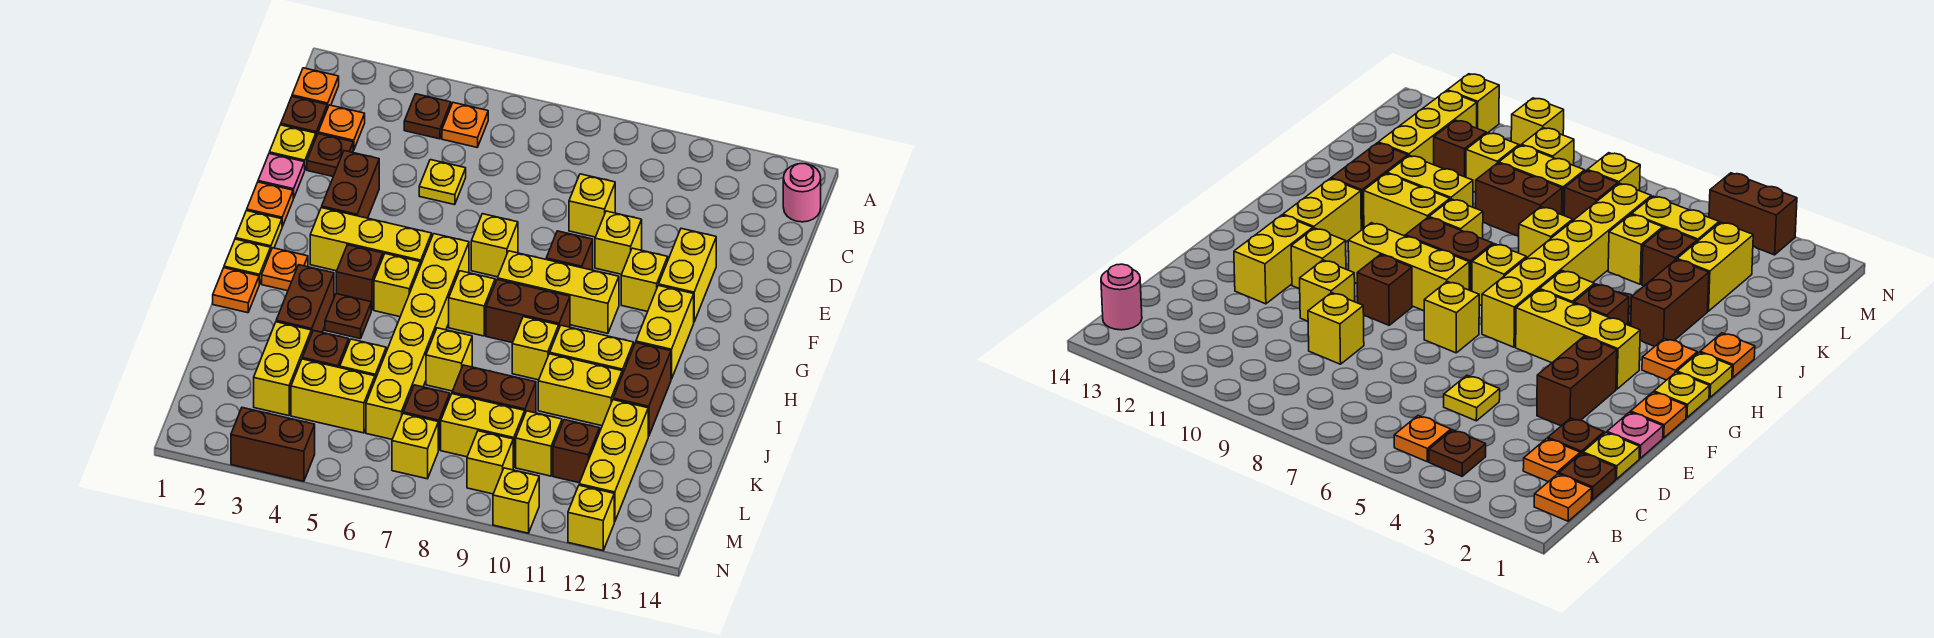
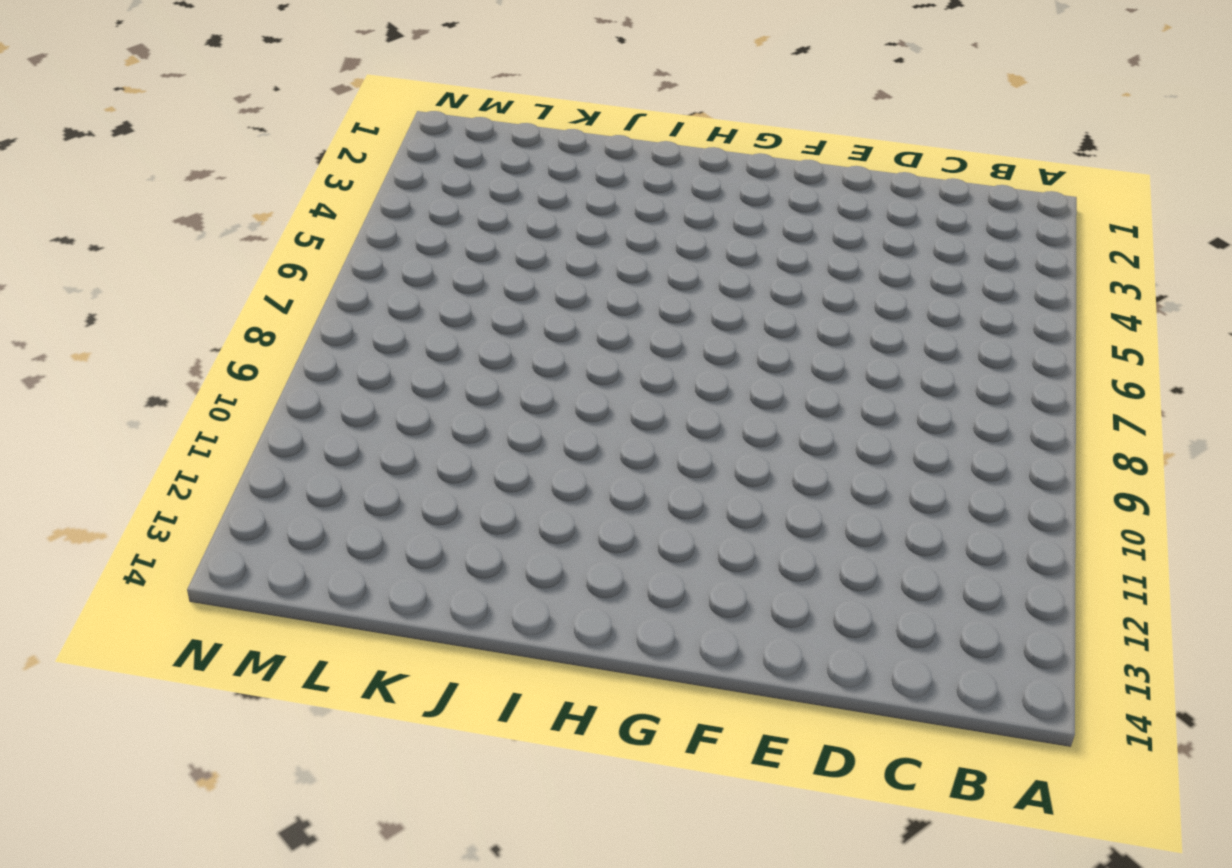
none -> orange 1x1 plate [292,68,339,109]
none -> brown 1x1 plate [404,94,451,139]
none -> orange 1x1 plate [442,103,488,147]
none -> pink 1x1 round brick [783,164,821,222]

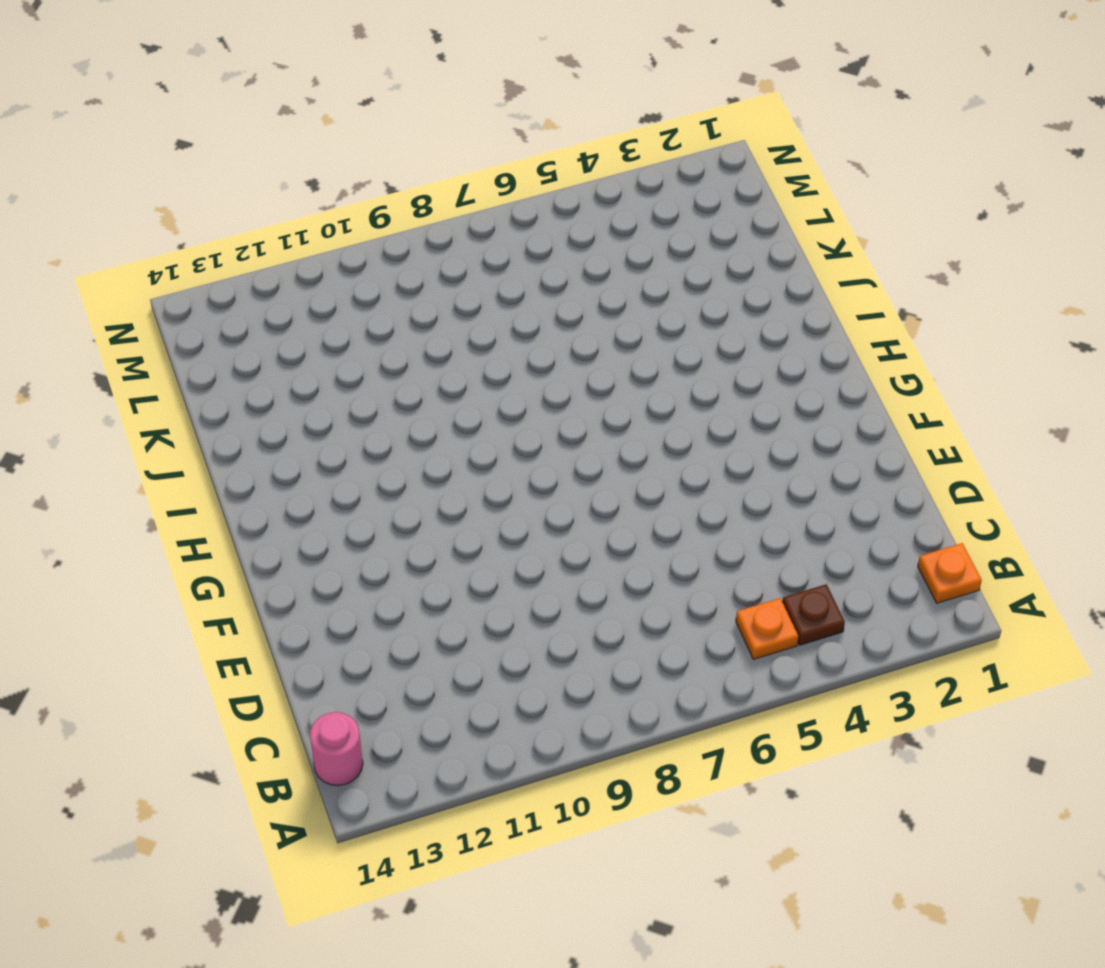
none -> brown 1x1 plate [281,97,327,136]
none -> orange 1x1 plate [318,105,365,150]
none -> yellow 1x1 plate [269,125,316,169]
none -> brown 1x1 plate [307,134,353,176]

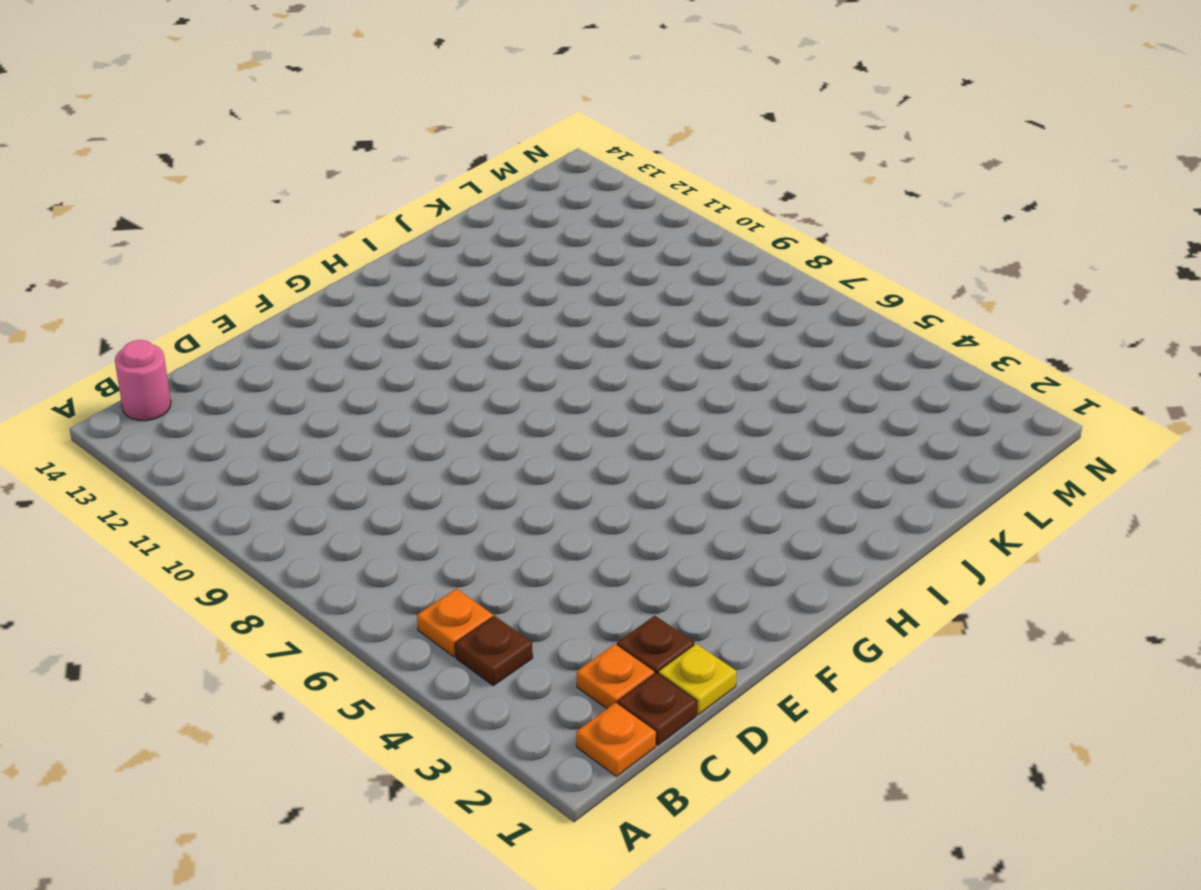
none -> yellow 1x1 plate [419,160,466,205]
none -> yellow 1x1 brick [569,174,615,237]
none -> pink 1x1 plate [258,154,305,198]
none -> brown 1x2 brick [322,151,379,218]

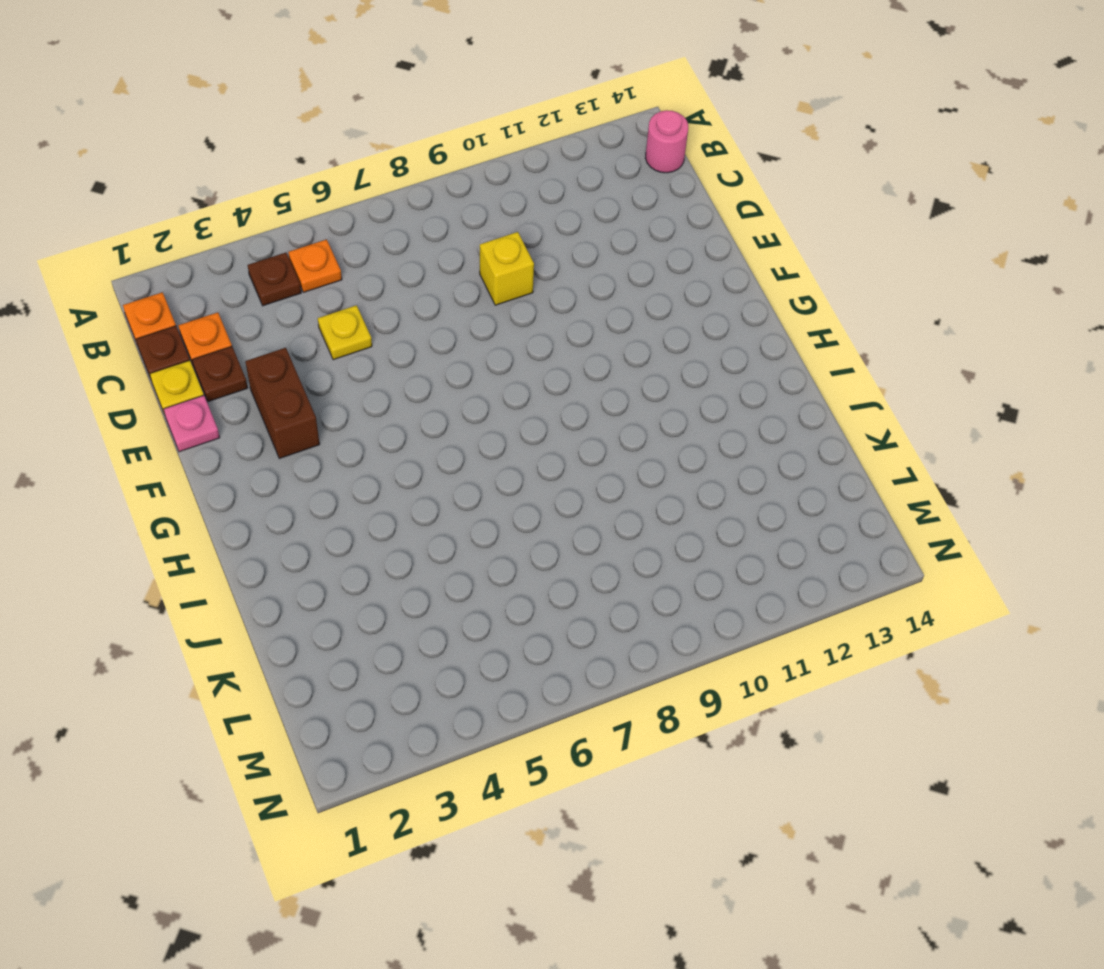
none -> yellow 1x1 brick [595,211,642,274]
none -> yellow 1x2 brick [659,228,716,321]
none -> orange 1x1 plate [247,182,293,227]
none -> yellow 1x1 brick [471,214,518,277]

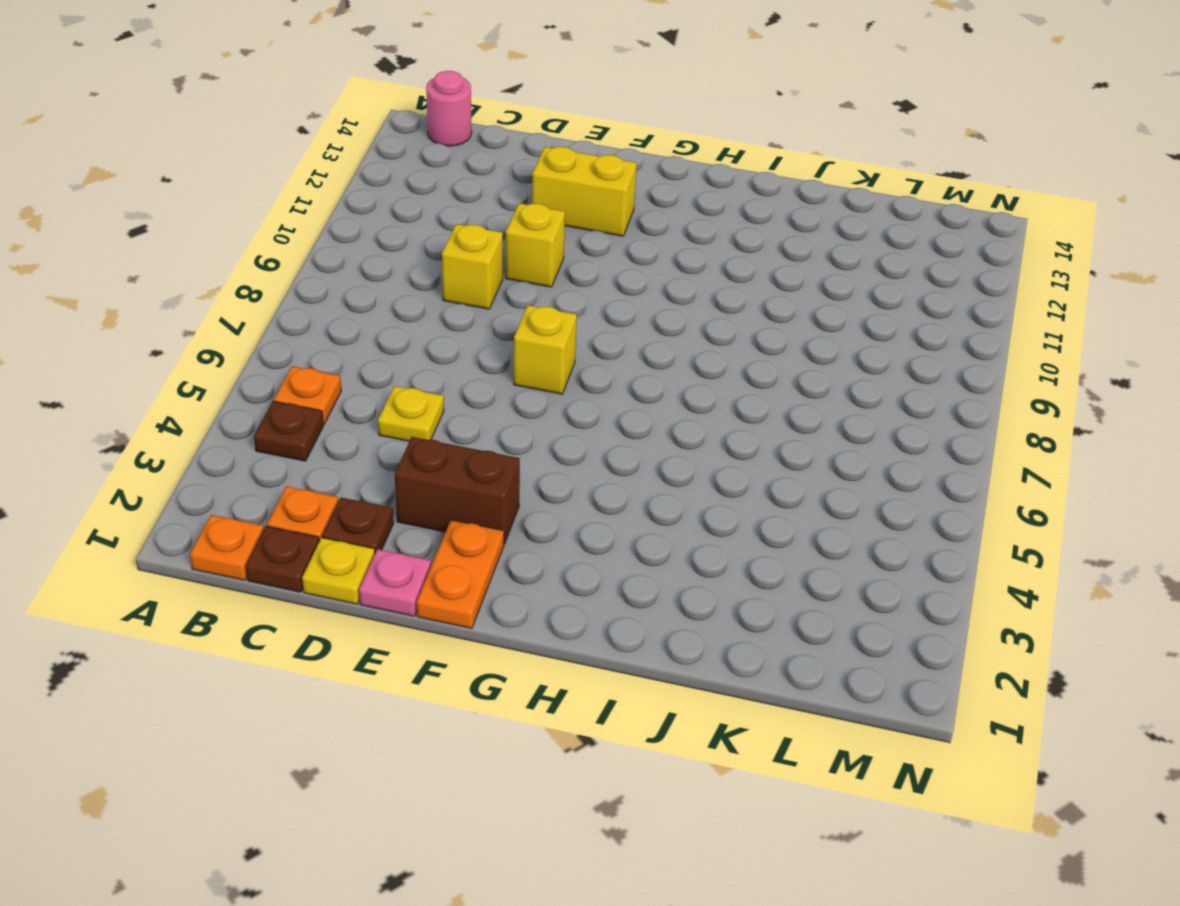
orange 1x2 plate [417,520,504,628] -> orange 1x1 plate [247,182,293,227]
none -> brown 1x1 brick [546,231,593,270]
none -> yellow 1x1 brick [621,248,668,312]
none -> yellow 1x1 plate [235,211,282,250]
none -> yellow 1x3 brick [310,208,432,271]

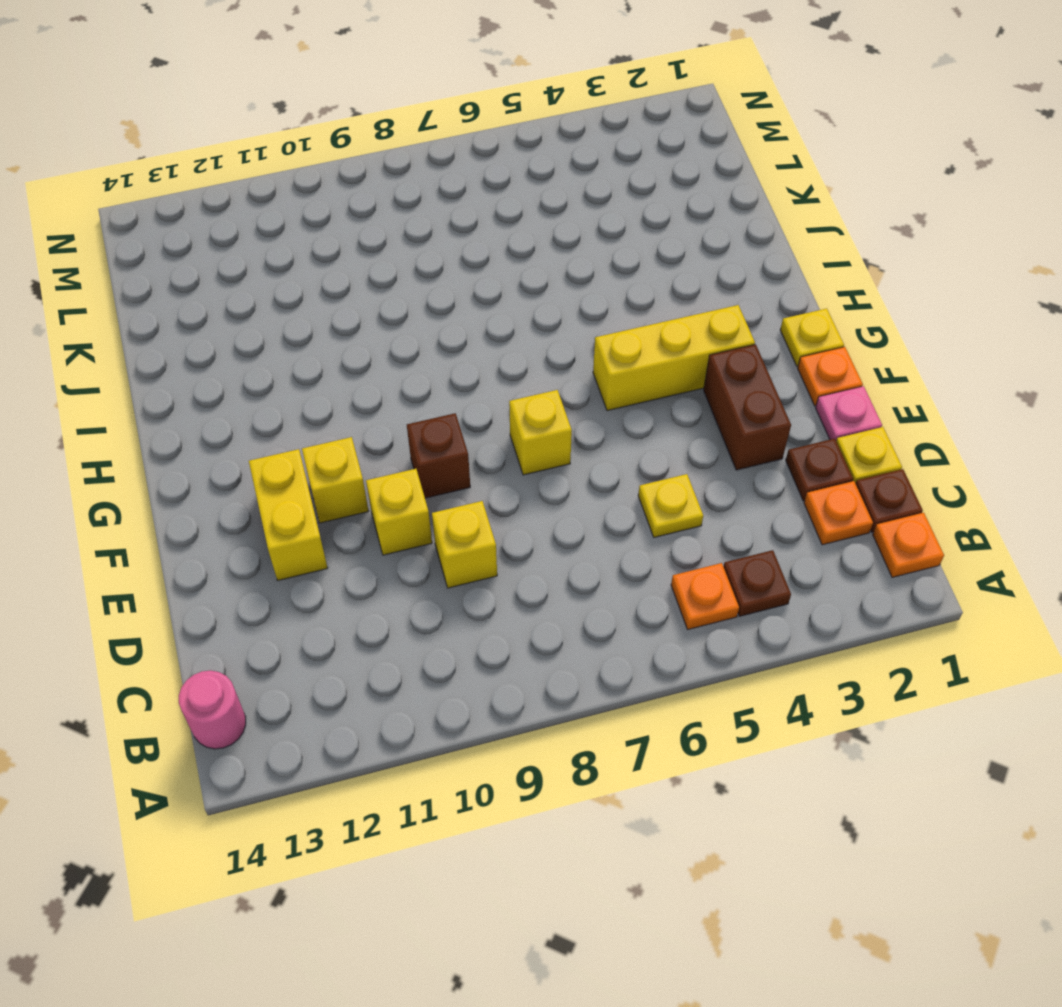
none -> yellow 1x6 brick [366,234,469,439]
none -> yellow 1x3 brick [498,251,619,333]
none -> yellow 1x2 brick [636,285,694,379]
none -> yellow 1x1 plate [224,239,271,284]

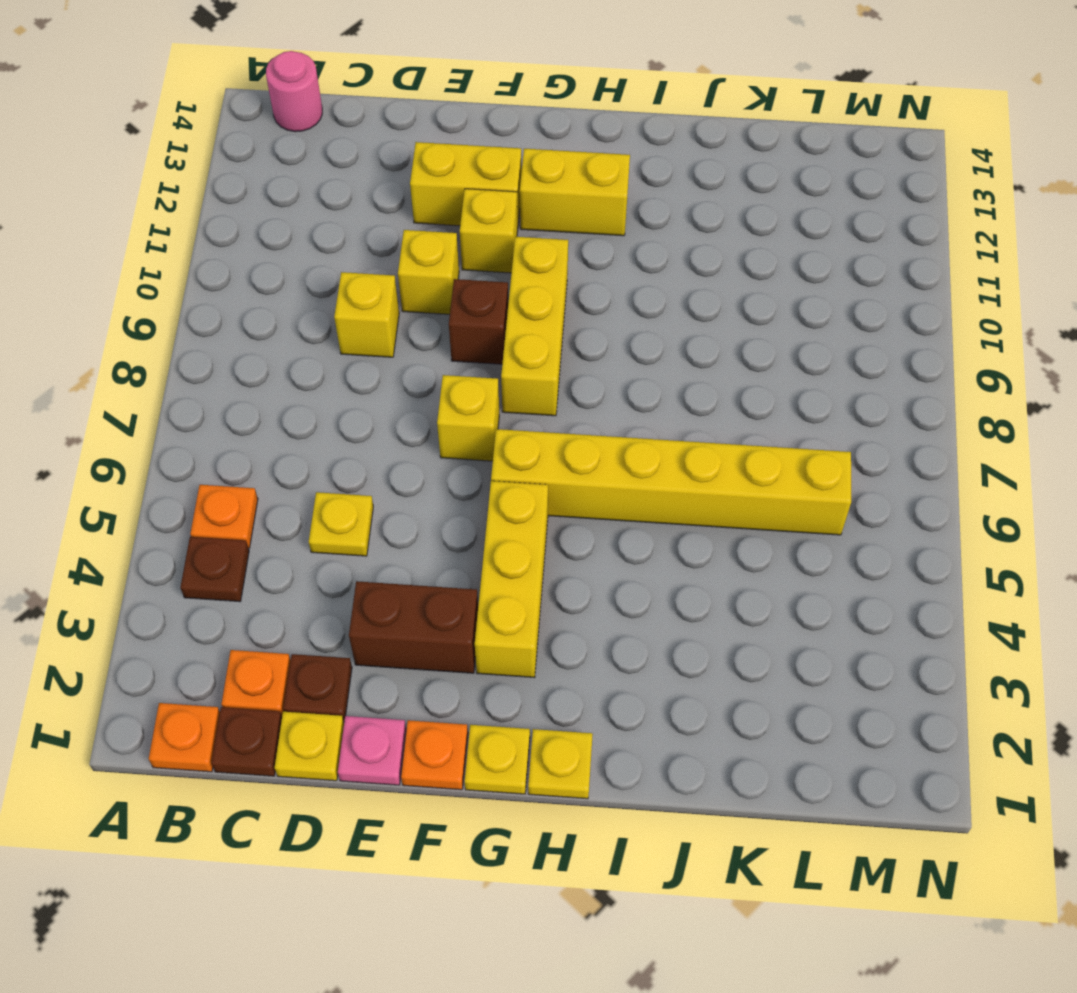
none -> orange 1x1 plate [262,248,308,291]
none -> brown 1x1 brick [336,245,383,310]
none -> yellow 1x1 brick [374,254,420,317]
none -> yellow 1x1 brick [449,271,495,336]

